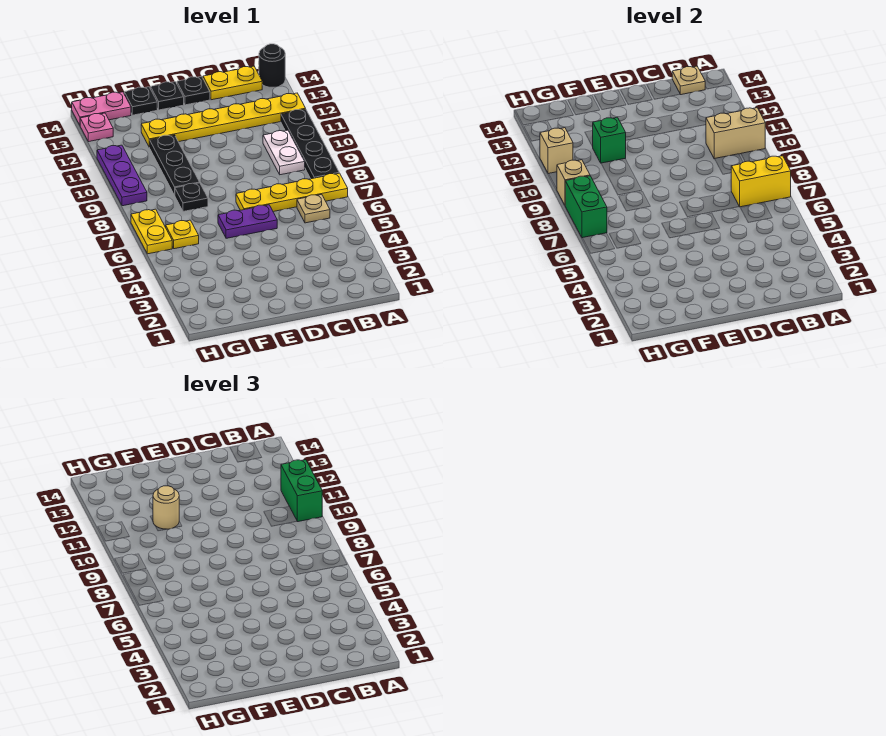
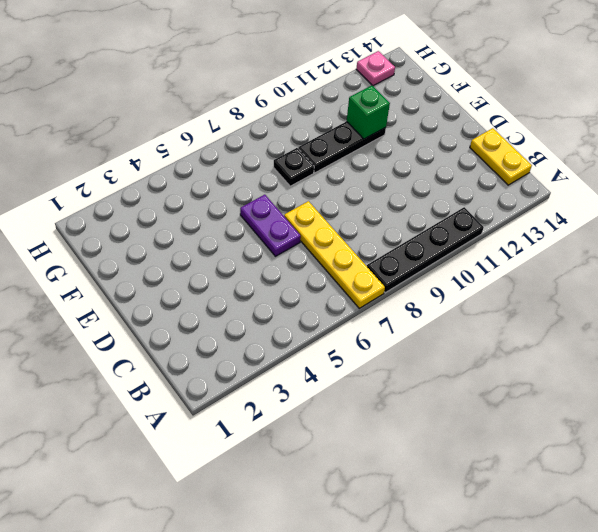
none -> yellow 1x6 plate [141,93,306,147]
none -> black 1x1 round brick [259,44,285,87]
none -> tan 1x1 plate [297,194,330,223]

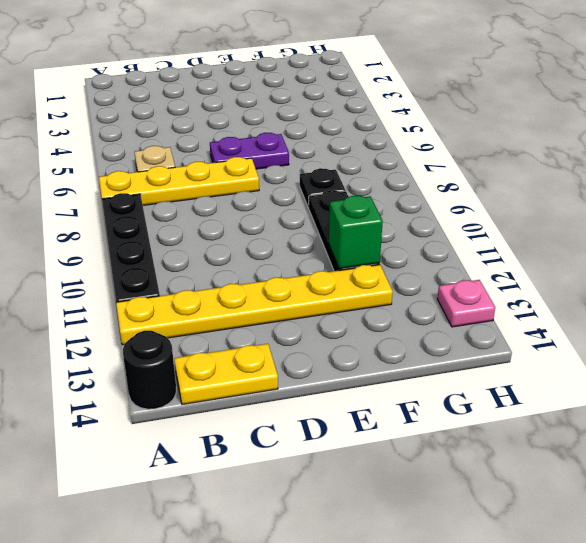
none -> white 1x2 plate [263,130,305,175]
none -> black 1x1 plate [177,76,210,105]
none -> black 1x1 plate [151,82,184,110]

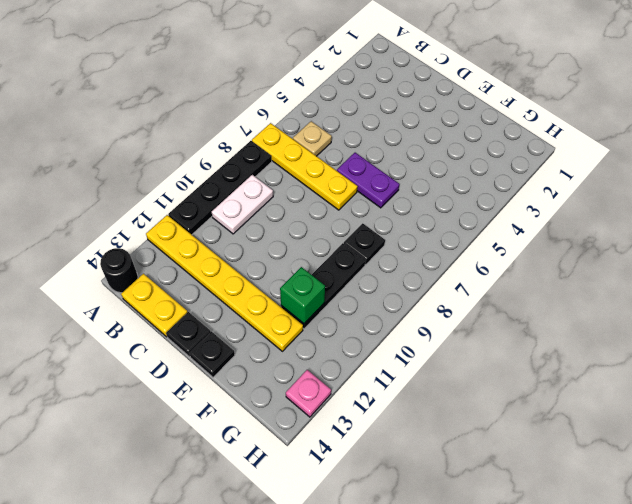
none -> black 1x1 plate [124,87,157,115]
none -> yellow 1x1 plate [166,220,199,249]
none -> pink 1x2 plate [72,92,131,125]

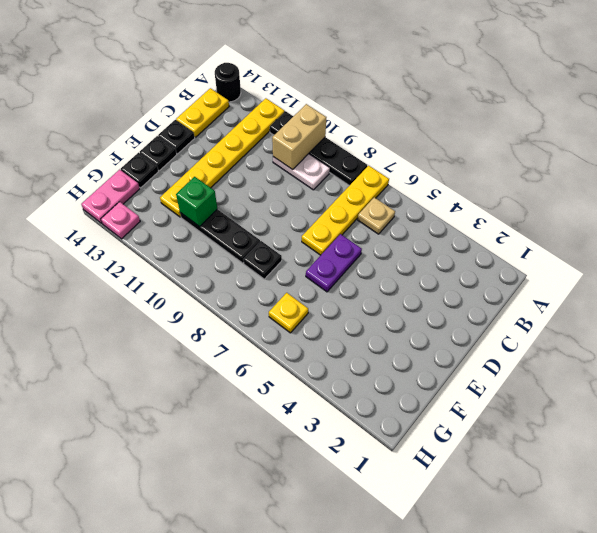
none -> yellow 1x2 plate [131,209,172,254]
none -> purple 1x3 plate [97,145,147,206]
none -> yellow 1x2 brick [731,156,791,207]

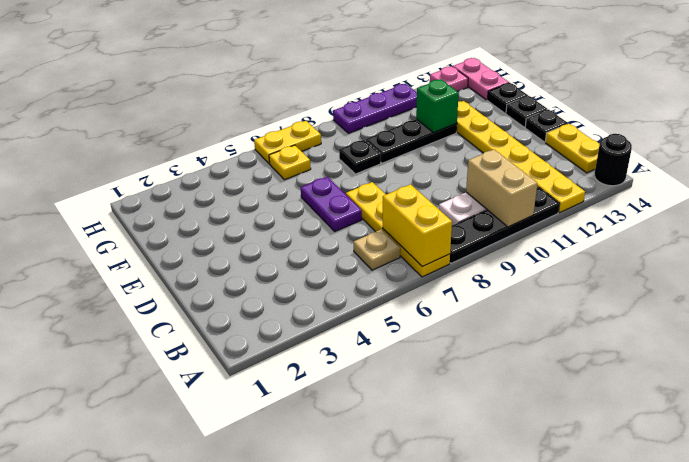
none -> tan 1x1 plate [672,66,705,95]
none -> green 1x2 brick [565,176,607,238]
none -> tan 1x1 brick [557,160,590,205]

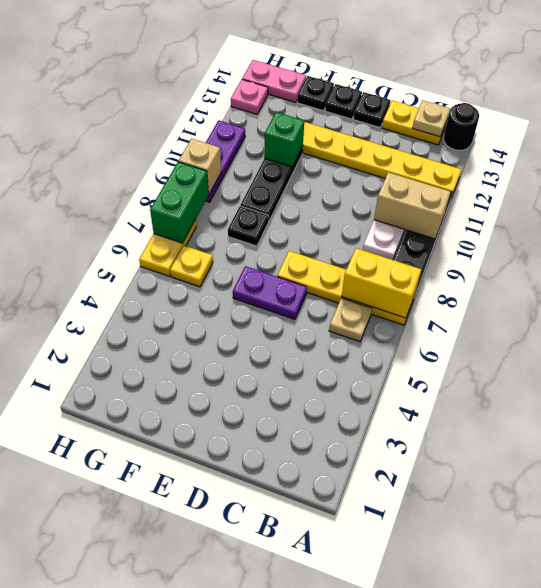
none -> tan 1x1 brick [540,128,573,174]
none -> green 1x2 brick [281,460,322,522]
none -> tan 1x1 round brick [153,486,179,529]

